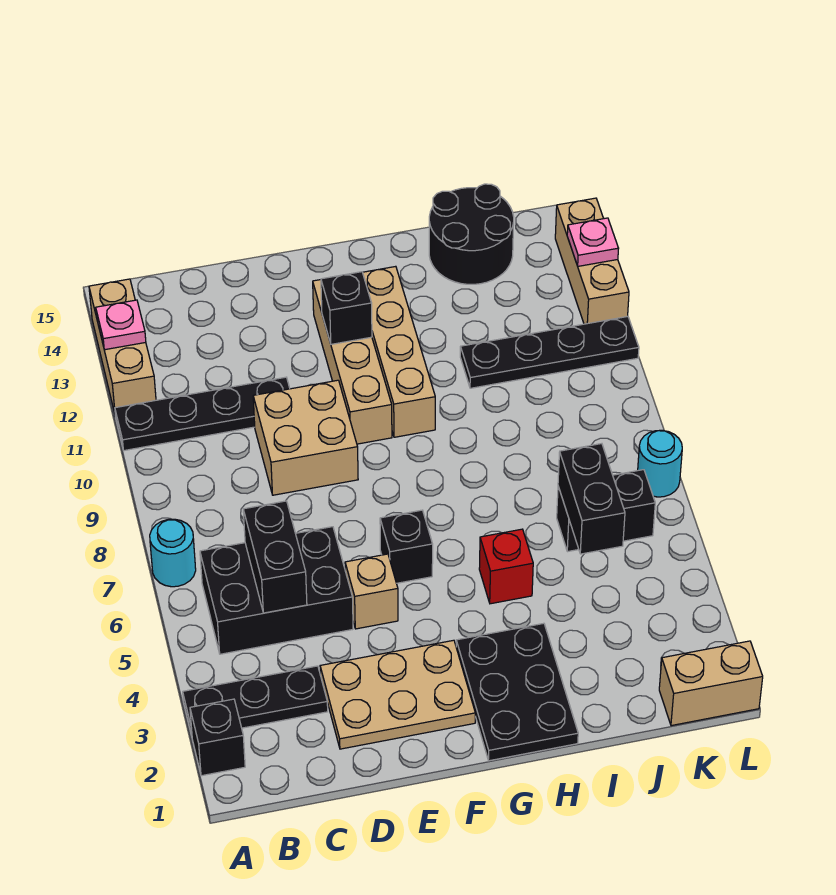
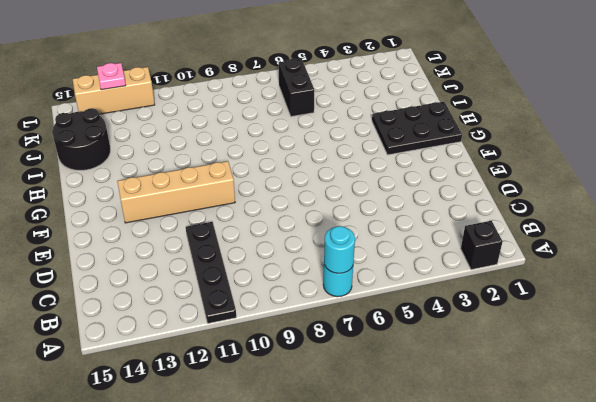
cyan 1x1 round brick [324,226,355,273] -> cyan 1x1 round brick moved to [638,430,682,497]
none -> black 1x3 plate [183,666,328,735]
none -> tan 1x3 brick [89,279,156,417]
none -> black 2x3 brick [200,527,353,654]

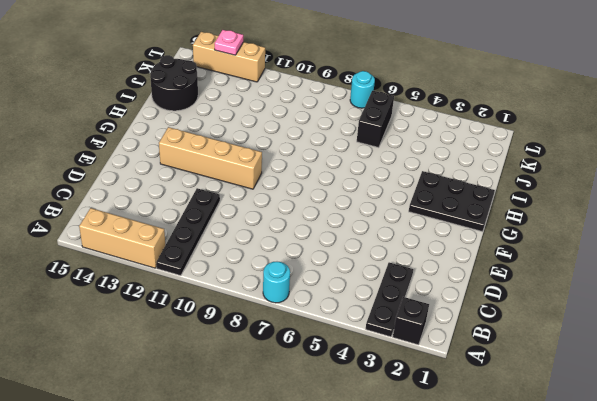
none -> black 2x3 brick [200,527,353,654]
none -> tan 2x3 plate [320,640,475,749]
none -> tan 2x2 brick [253,380,358,495]

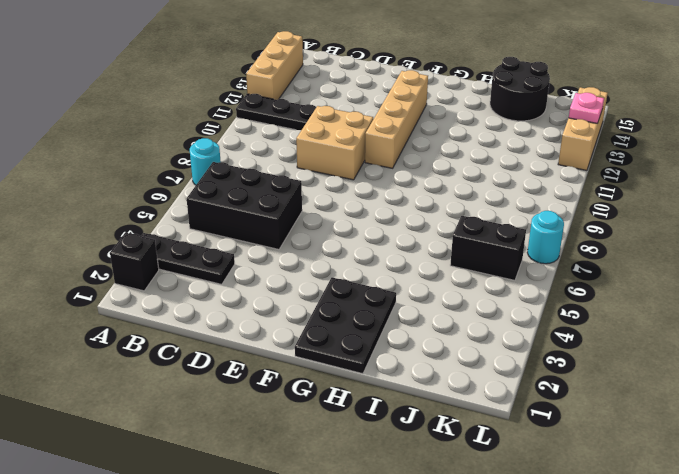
none -> tan 2x3 plate [320,640,475,749]
none -> tan 1x1 brick [345,554,398,629]
none -> black 1x1 brick [380,510,433,583]

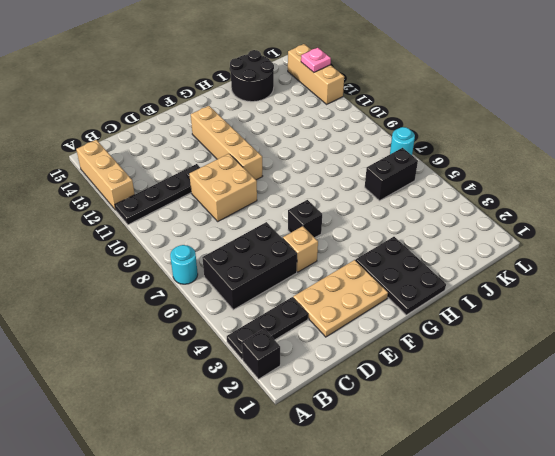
none -> tan 1x4 brick [363,266,435,437]
none -> red 1x1 brick [479,529,533,604]
none -> black 1x4 plate [460,316,639,388]

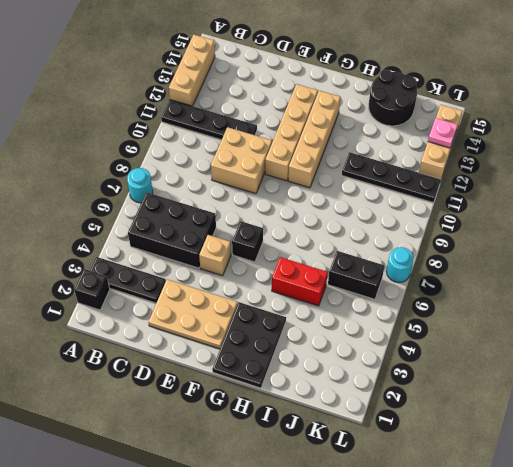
red 1x2 brick [272,257,328,306] -> red 1x1 brick [479,529,533,604]
none -> tan 1x2 brick [659,641,763,726]
none -> pink 1x1 plate [96,300,146,350]
none -> black 1x2 brick [243,501,307,613]

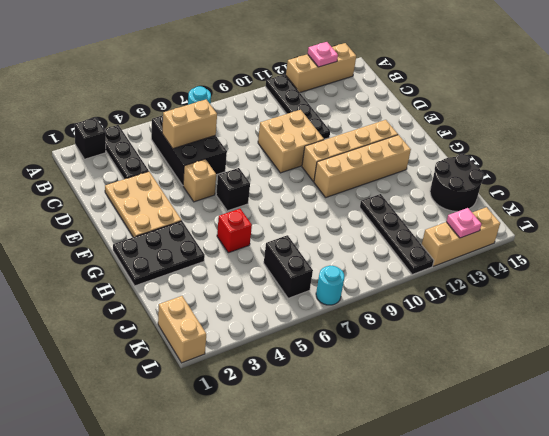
tan 1x2 brick [162,99,217,149] -> black 1x2 brick [243,501,307,613]
none -> black 1x1 brick [321,272,372,344]
none -> black 1x2 brick [558,444,625,554]

